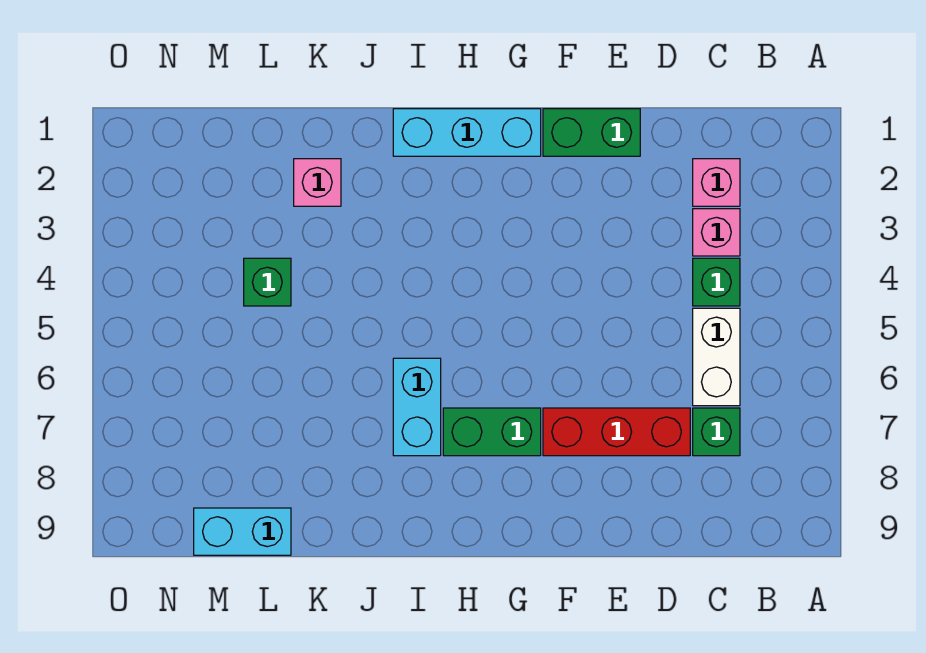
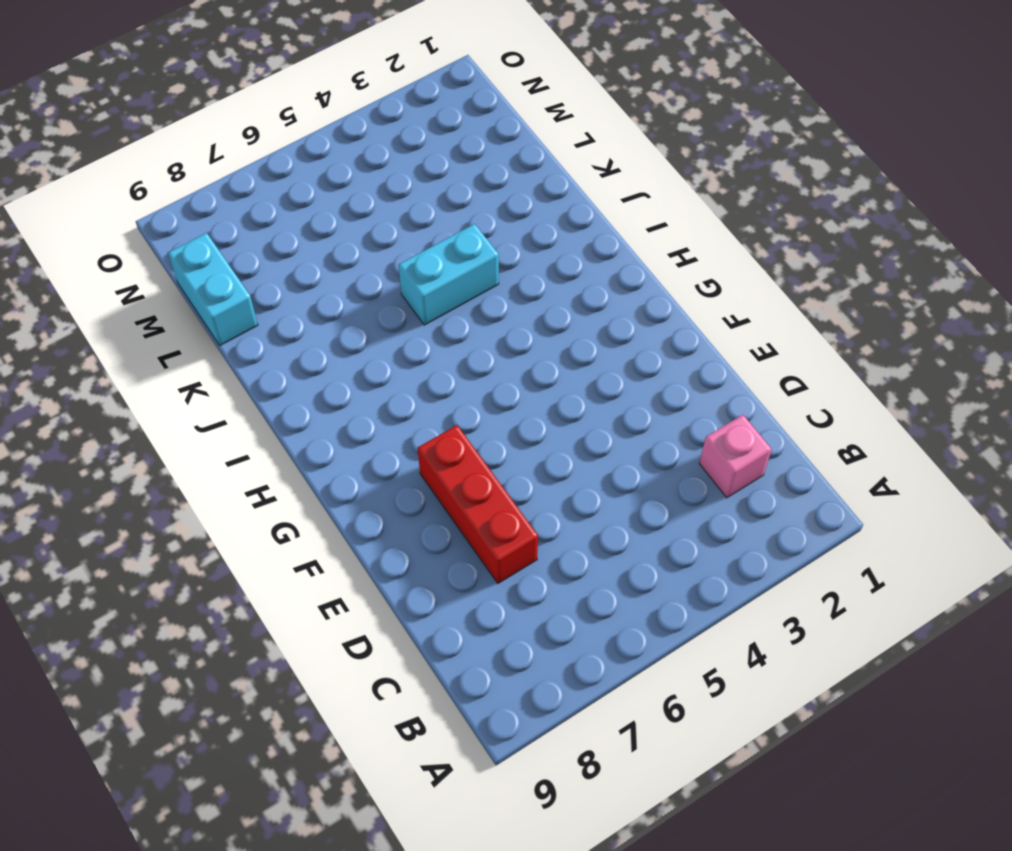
cyan 1x2 brick [398,224,499,325] -> cyan 1x2 brick moved to [393,358,441,456]
none -> pink 1x1 brick [693,209,740,256]
none -> green 1x1 brick [693,258,740,306]
none -> white 1x2 brick [693,308,740,406]

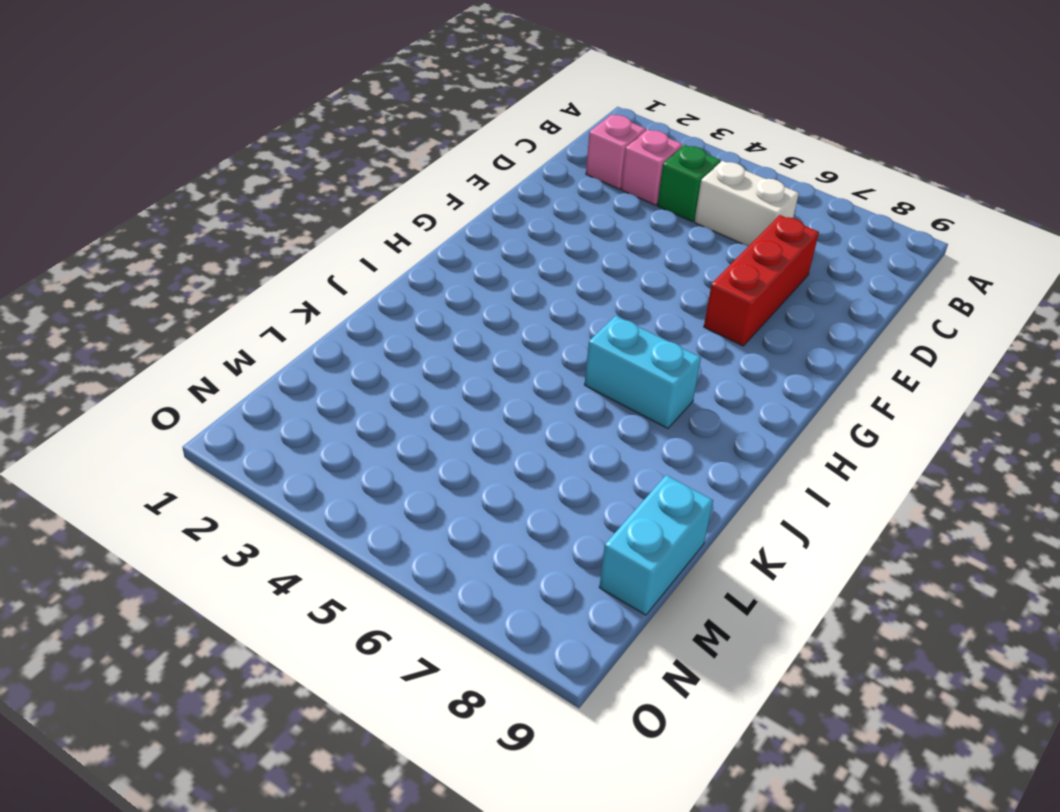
none -> green 1x1 brick [693,408,740,456]
none -> green 1x2 brick [543,109,640,156]
none -> cyan 1x3 brick [393,109,541,156]

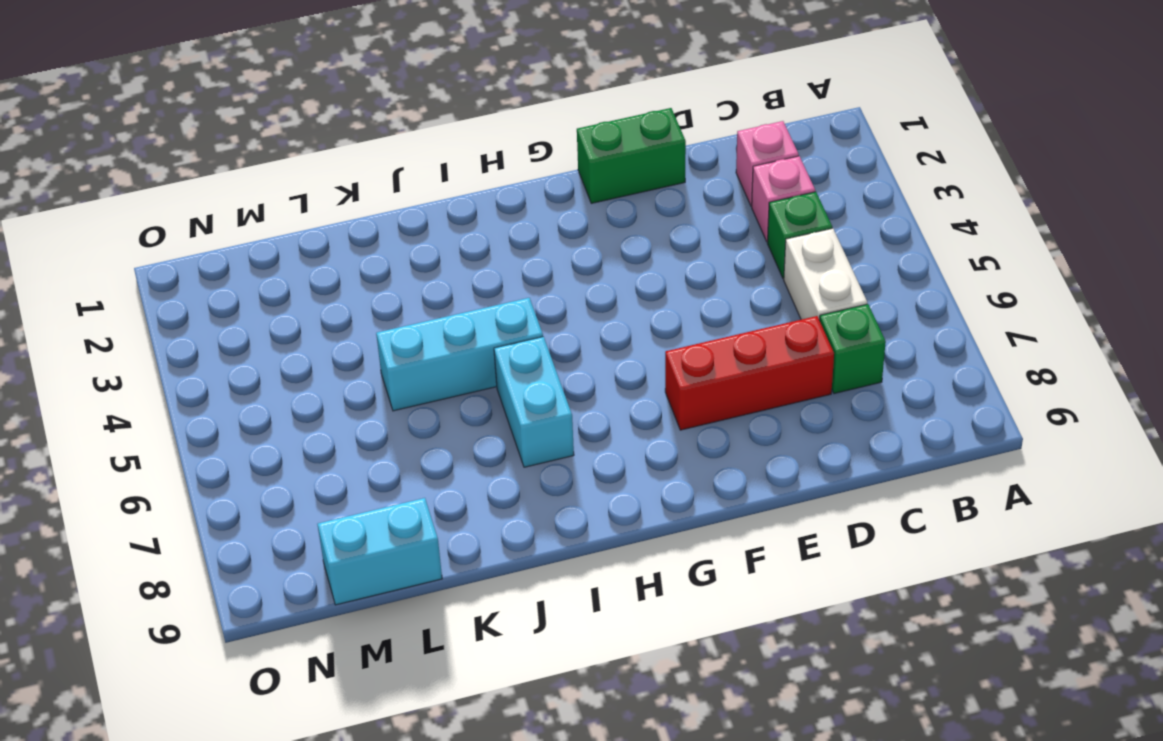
cyan 1x3 brick [376,298,543,411] -> cyan 1x3 brick moved to [393,109,541,156]
none -> green 1x2 brick [443,408,541,456]
none -> pink 1x1 brick [294,159,341,206]
none -> green 1x1 brick [244,258,291,306]

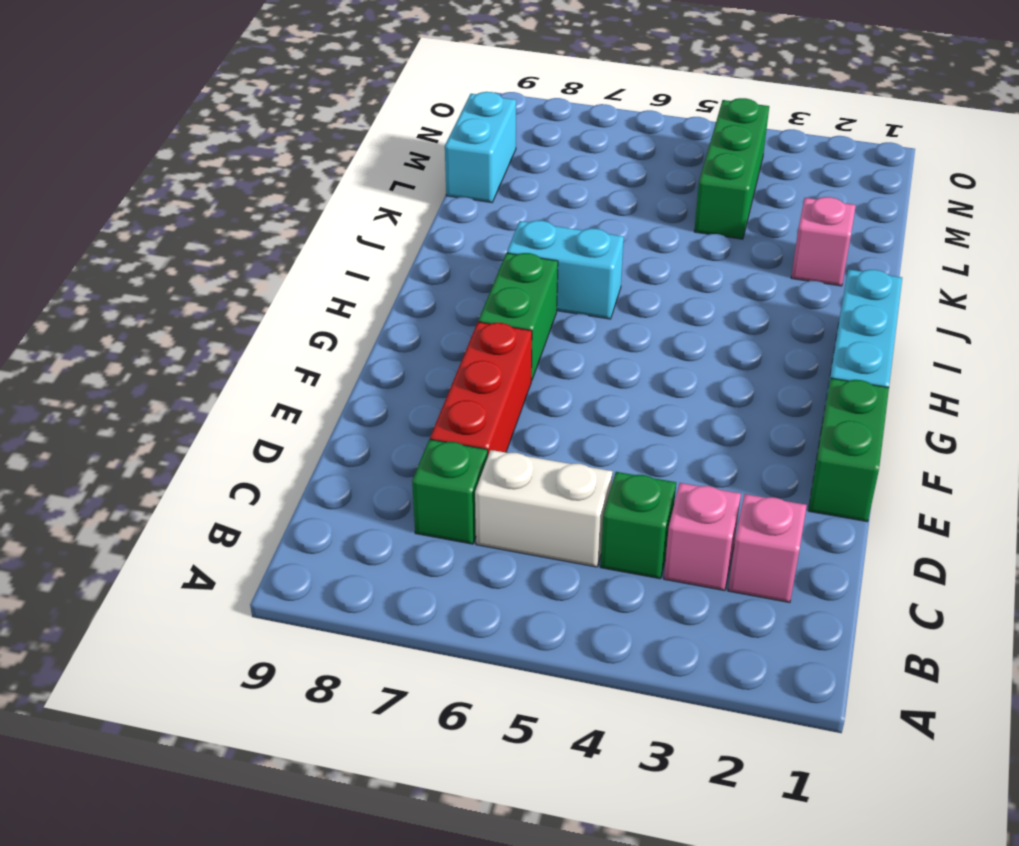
green 1x3 brick [694,98,769,239] -> green 1x1 brick [244,258,291,306]

